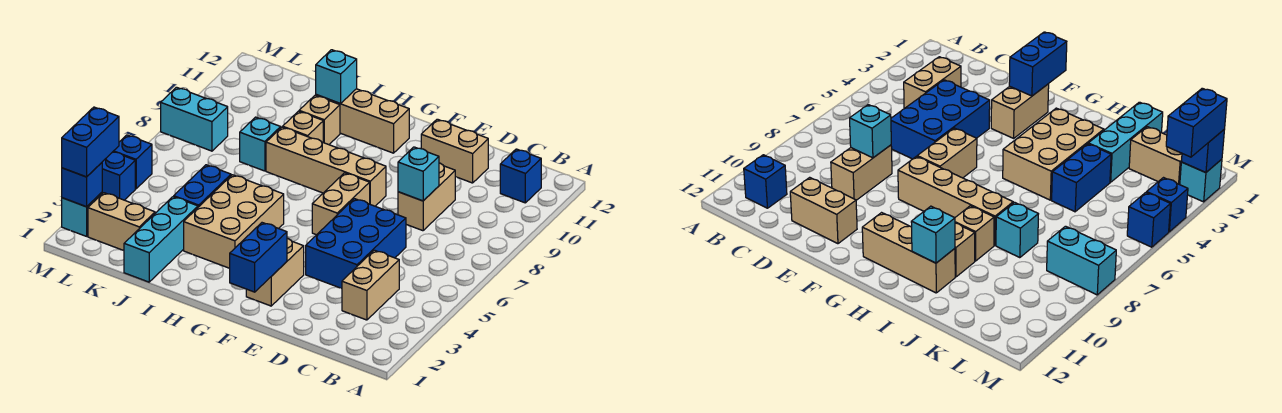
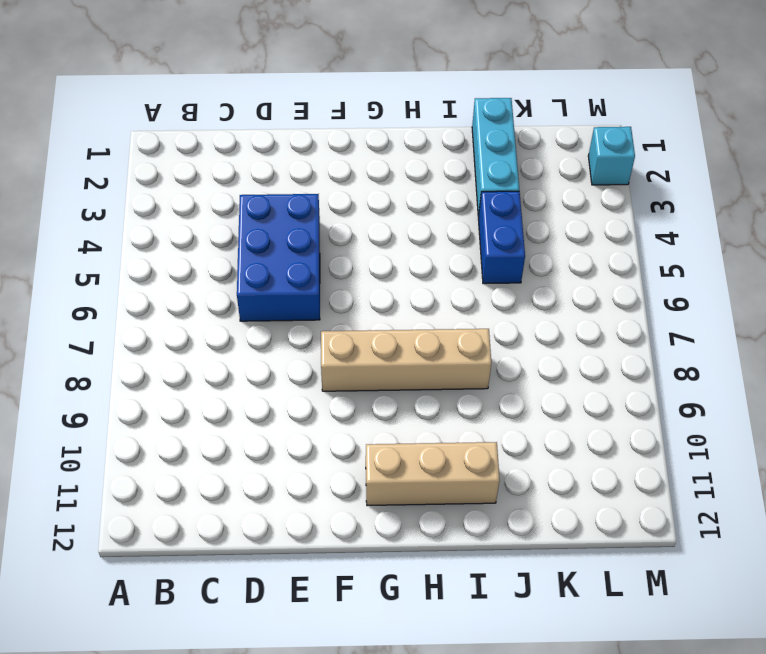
none -> blue 1x1 brick [500,149,541,203]
none -> tan 1x2 brick [342,250,399,320]
none -> tan 1x2 brick [398,163,455,231]

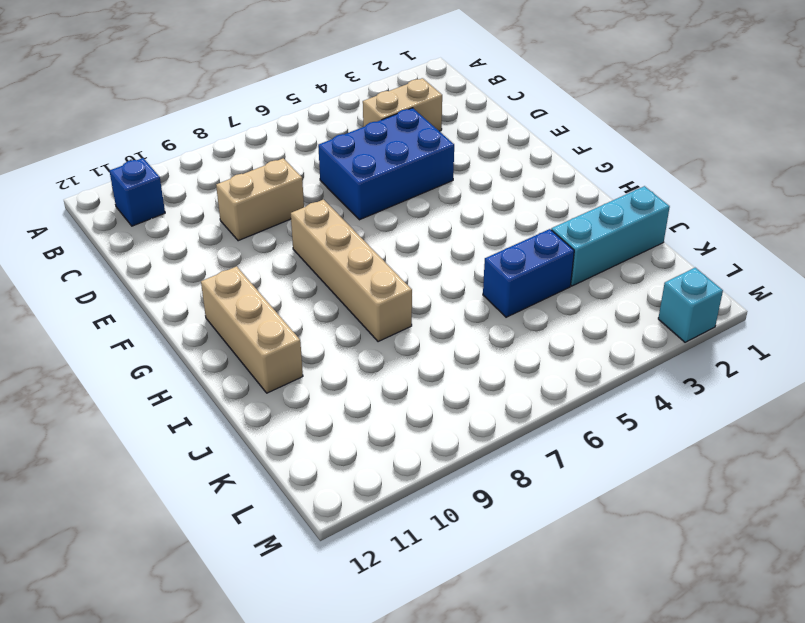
none -> tan 1x2 brick [421,119,488,183]
none -> tan 1x2 brick [246,238,304,306]
none -> tan 1x2 brick [312,173,370,235]

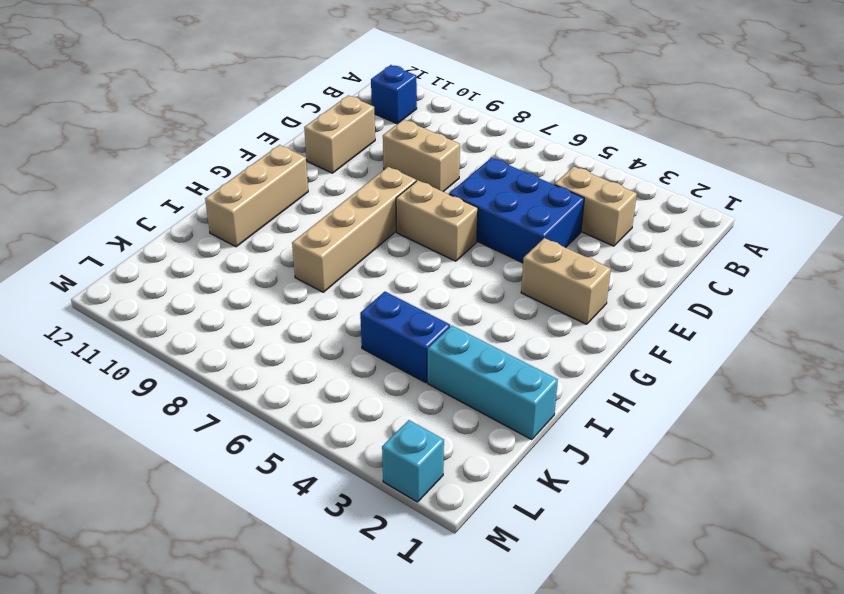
none -> tan 2x3 brick [184,175,284,268]
none -> tan 1x1 brick [283,111,323,142]
none -> tan 1x1 brick [299,95,340,145]

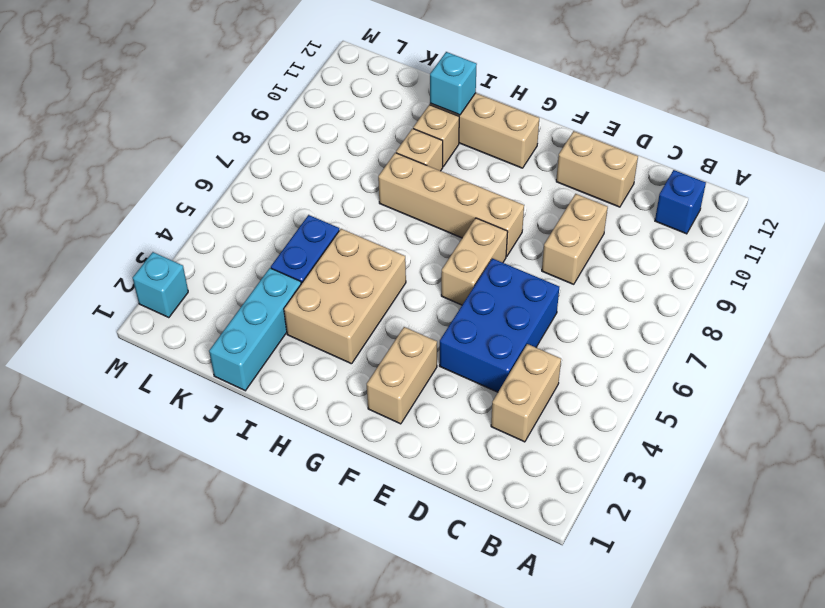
none -> cyan 1x1 brick [240,117,281,171]
none -> tan 1x2 brick [88,193,155,251]
none -> cyan 1x2 brick [161,87,228,151]

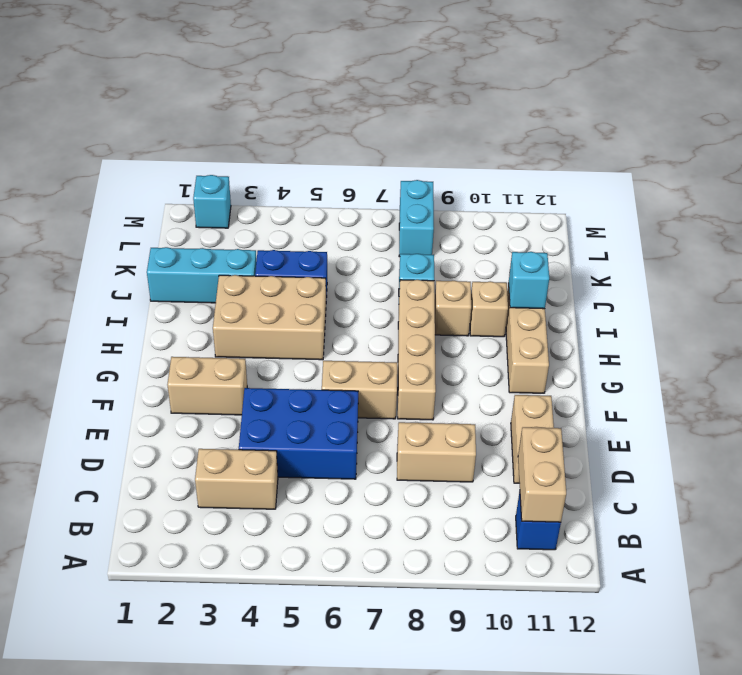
tan 1x2 brick [518,427,566,522] -> tan 1x2 brick moved to [88,193,155,251]
none -> blue 1x1 brick [102,152,135,200]
none -> blue 1x1 brick [113,135,152,189]
none -> cyan 1x1 brick [398,147,439,201]

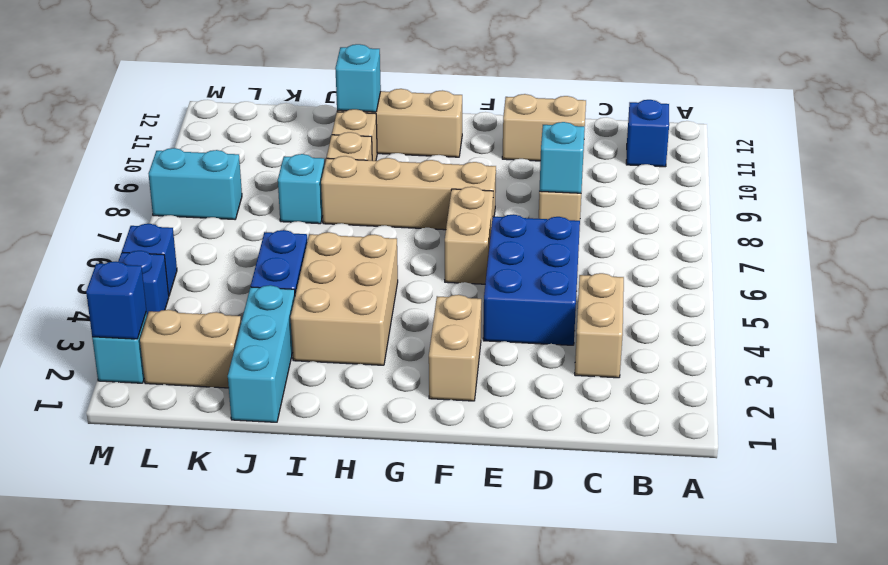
none -> blue 1x2 brick [230,223,287,292]
none -> blue 1x2 brick [62,107,119,177]

